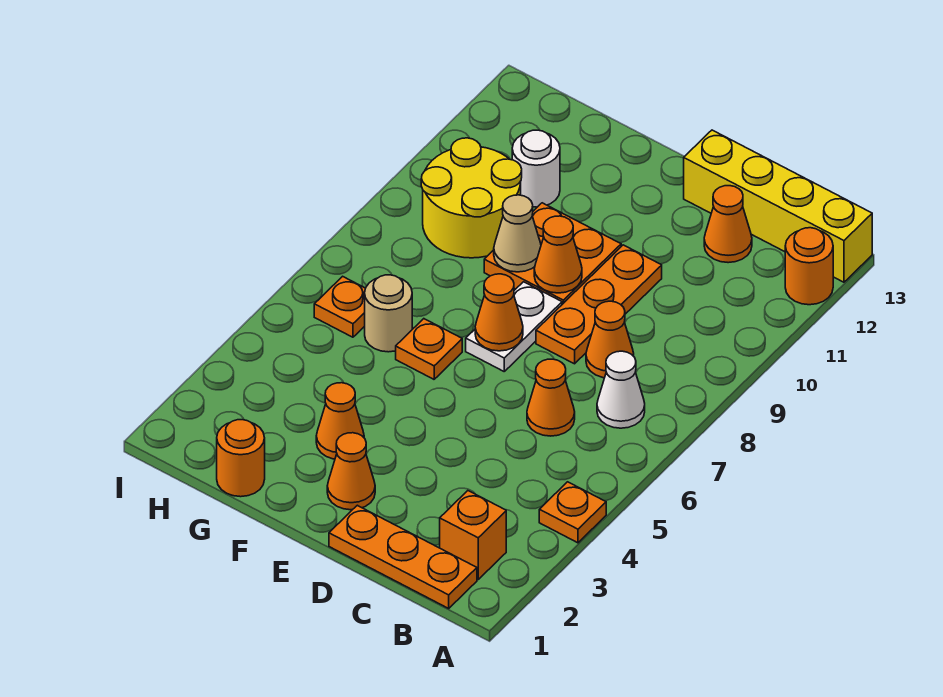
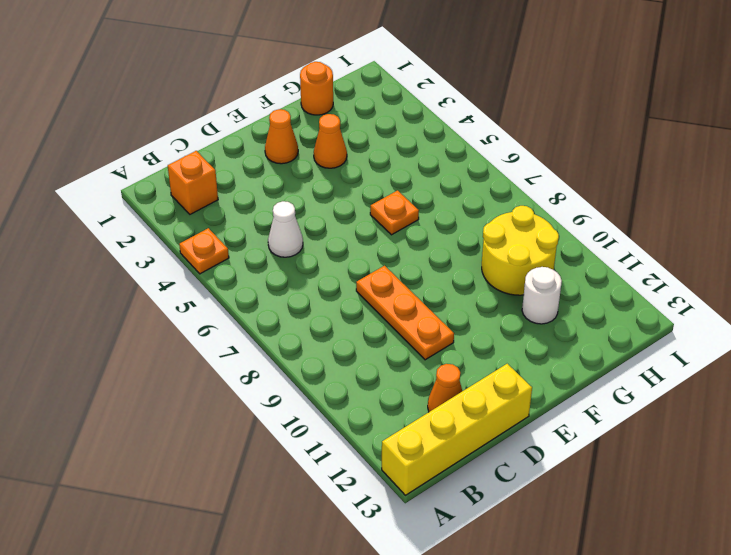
white 1x1 cone [268,201,303,257] -> white 1x1 cone moved to [597,351,645,428]
none -> orange 1x1 round brick [785,228,833,305]
none -> orange 1x3 plate [329,505,477,608]
none -> orange 1x1 cone [527,359,575,436]

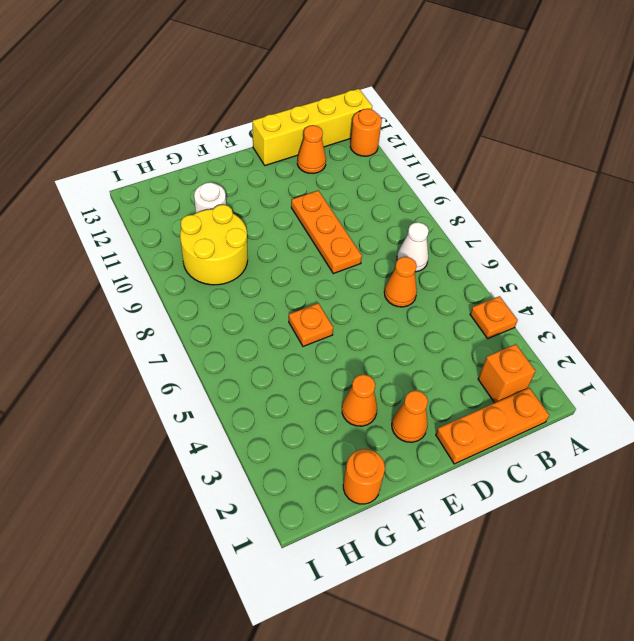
none -> orange 1x1 cone [586,301,634,378]
none -> white 1x2 plate [466,282,562,371]
none -> orange 2x2 plate [484,203,621,304]

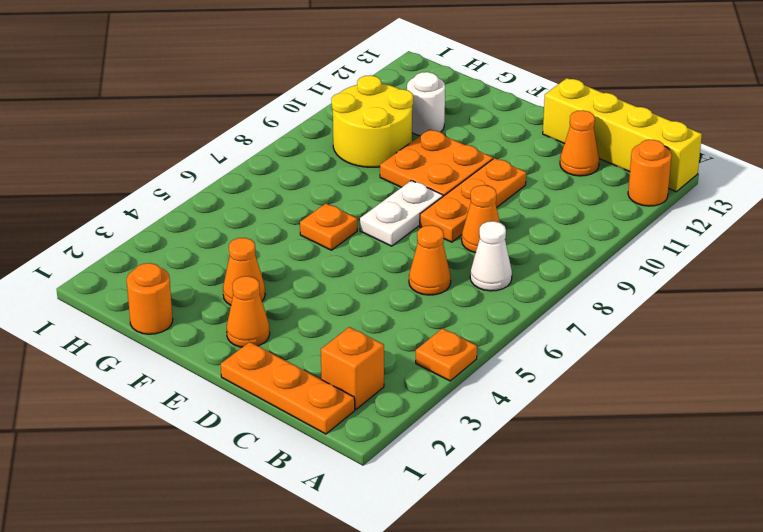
none -> tan 1x1 round brick [365,275,412,352]
none -> orange 1x1 plate [314,276,366,337]
none -> orange 1x1 cone [475,274,523,351]

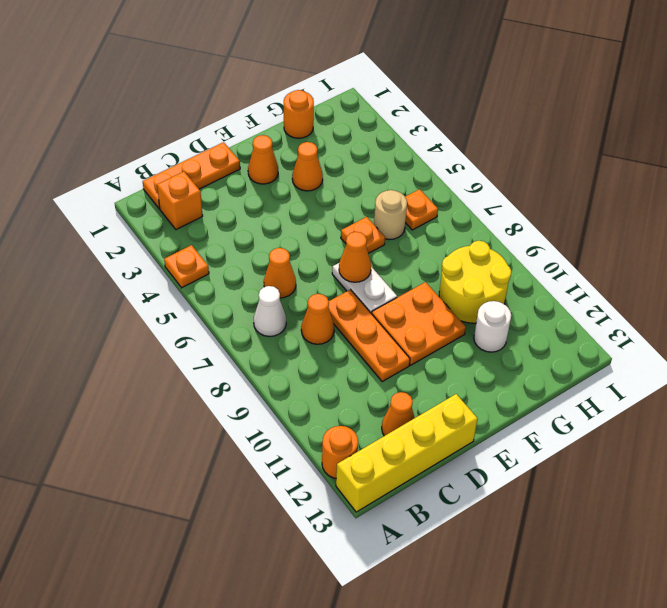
none -> orange 1x1 cone [534,216,582,293]
none -> tan 1x1 cone [494,195,541,272]

